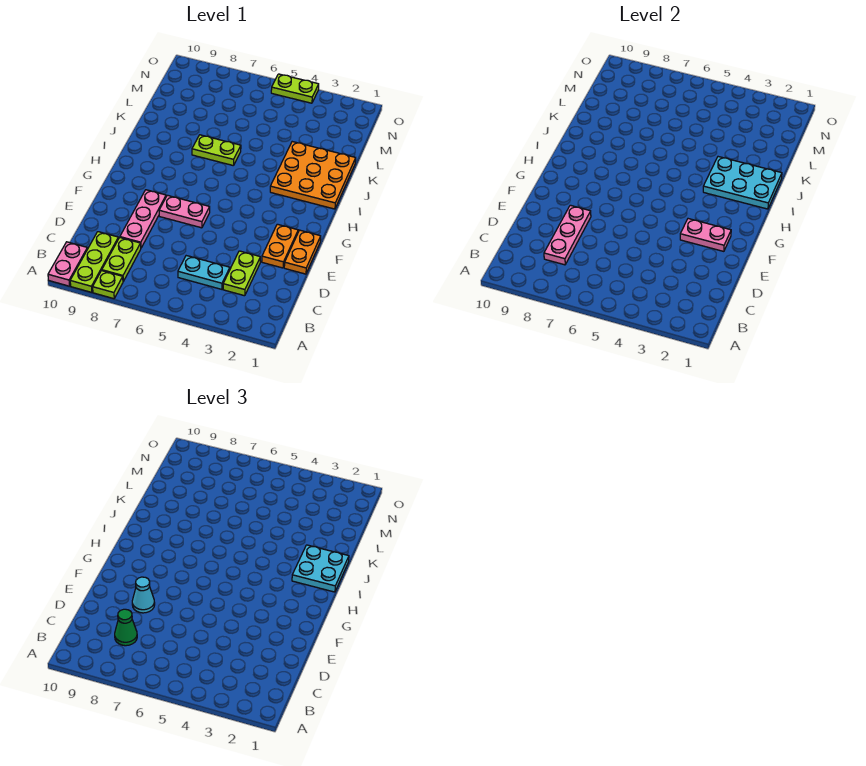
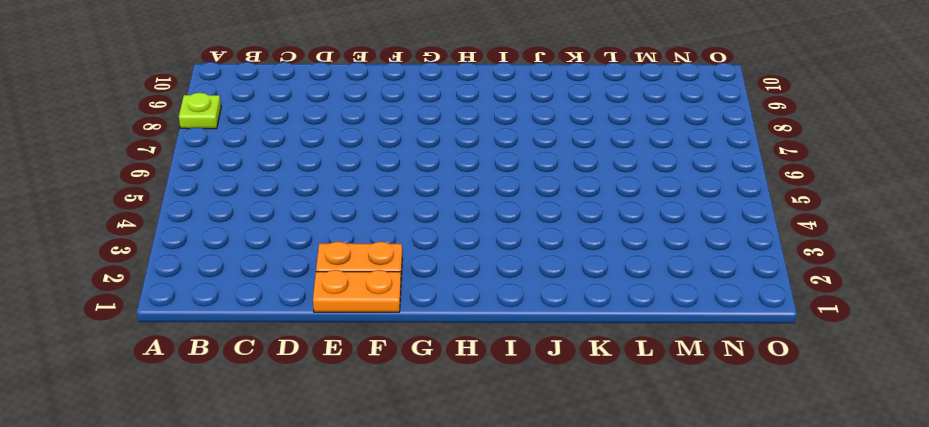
none -> lime 1x3 plate [70,232,118,292]
none -> pink 1x2 plate [48,242,87,286]
none -> lime 1x2 plate [102,238,141,281]

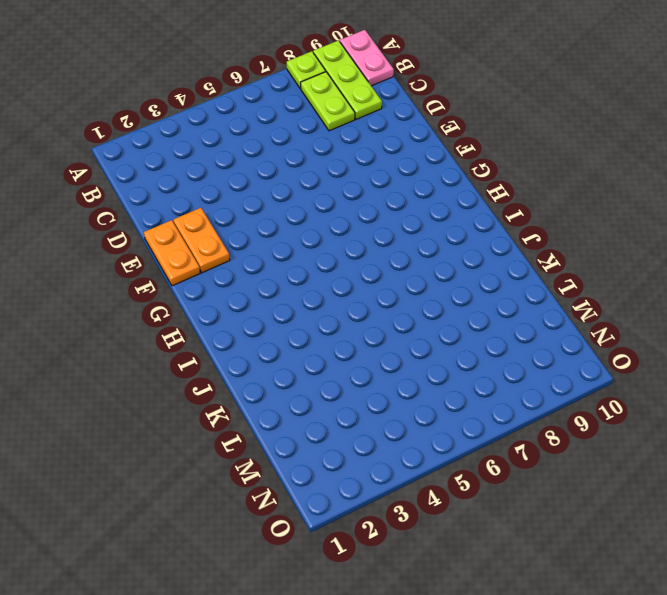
none -> lime 1x2 plate [223,251,260,296]
none -> cyan 1x2 plate [178,256,230,289]
none -> pink 1x3 plate [120,190,166,248]

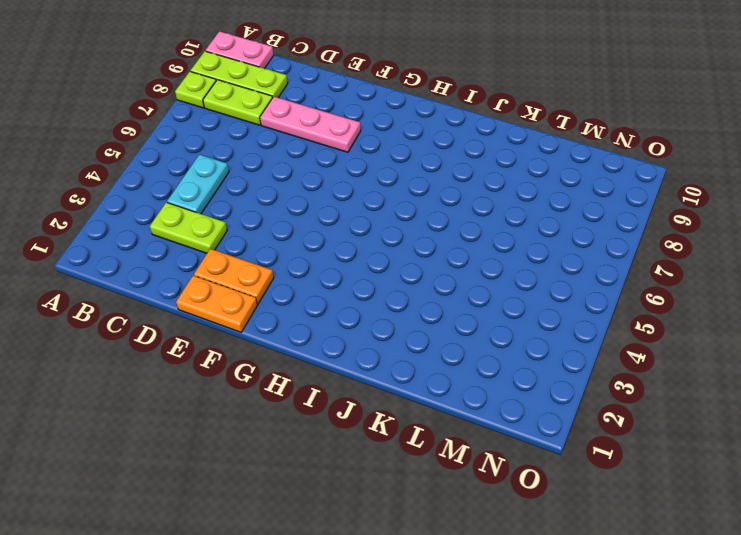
none -> pink 1x2 plate [159,195,210,228]
none -> orange 3x3 plate [270,142,356,209]
none -> lime 1x2 plate [192,135,241,166]

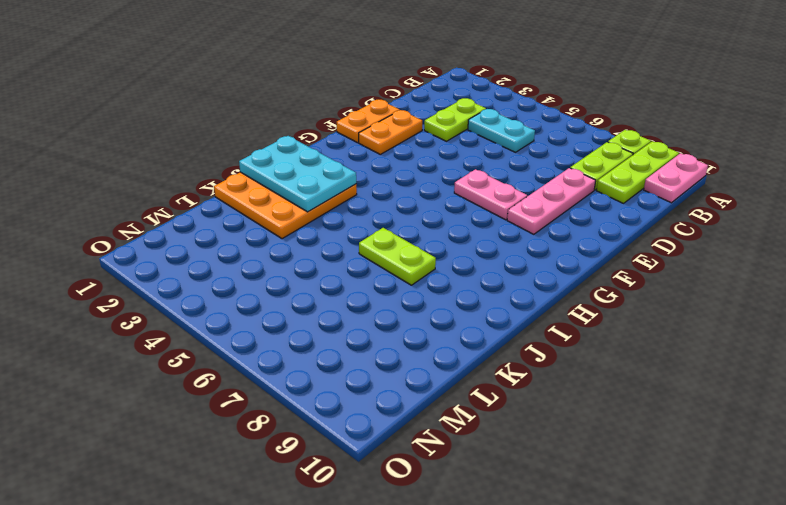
none -> lime 1x2 plate [271,74,319,103]
none -> pink 1x3 plate [544,205,591,265]
none -> pink 1x2 plate [680,219,731,251]

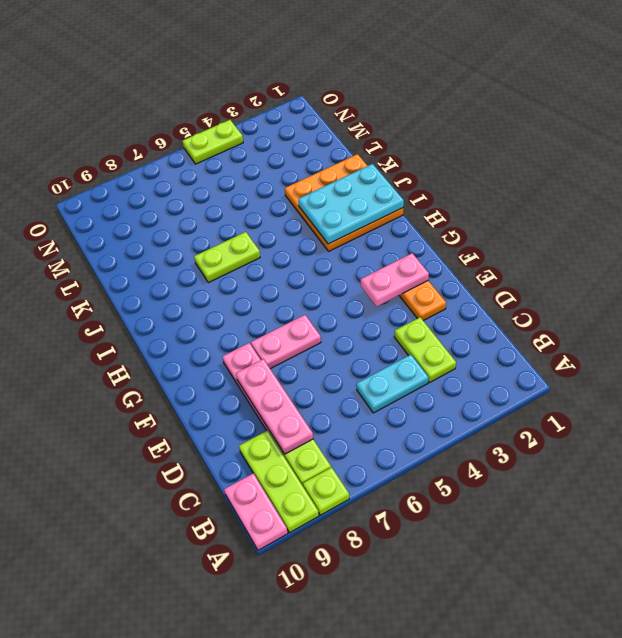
none -> orange 1x2 plate [284,230,321,274]
none -> green 1x1 cone [115,609,137,646]
none -> cyan 1x1 cone [132,577,155,613]

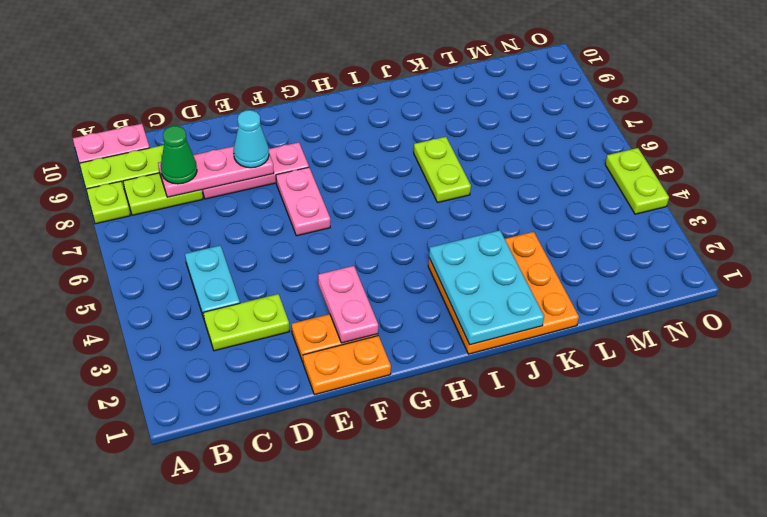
none -> cyan 2x2 plate [292,545,349,592]

